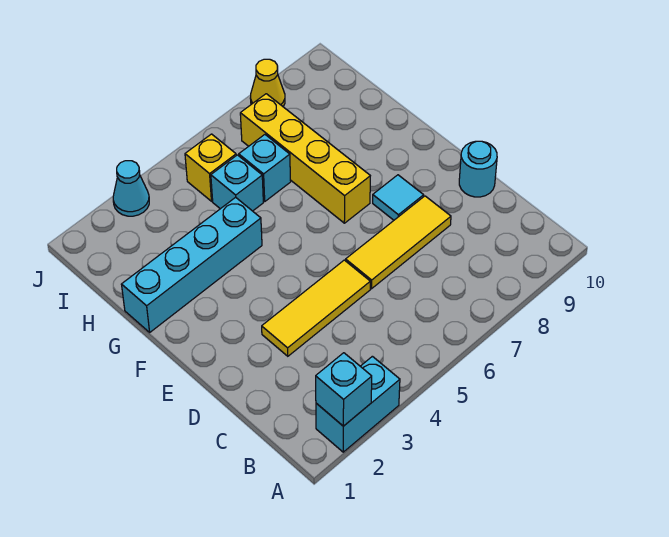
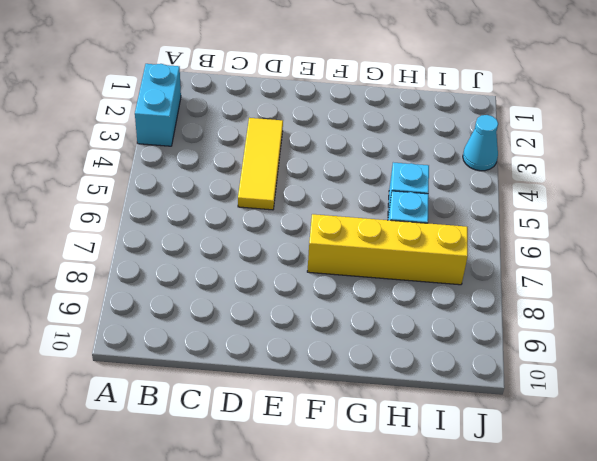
none -> yellow 1x3 tile [346,196,451,289]
none -> cyan 1x1 round brick [459,141,497,197]
none -> cyan 1x1 tile [373,175,424,220]

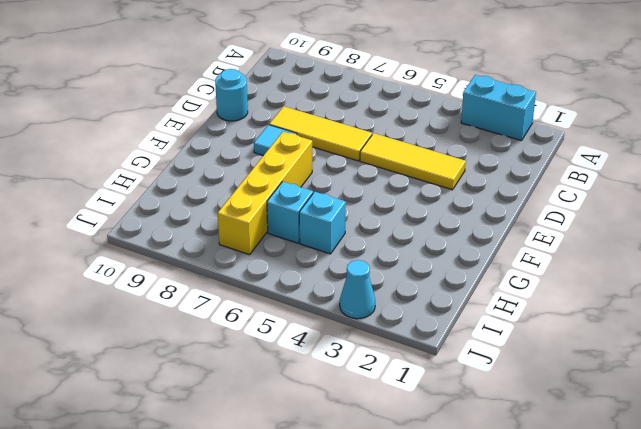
none -> cyan 1x4 brick [121,197,262,332]
none -> yellow 1x1 brick [185,134,236,201]
none -> yellow 1x1 cone [250,59,285,106]

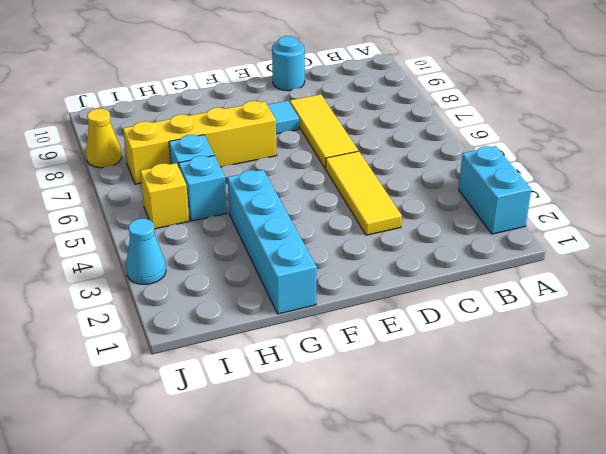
none -> cyan 1x1 brick [316,353,372,426]

